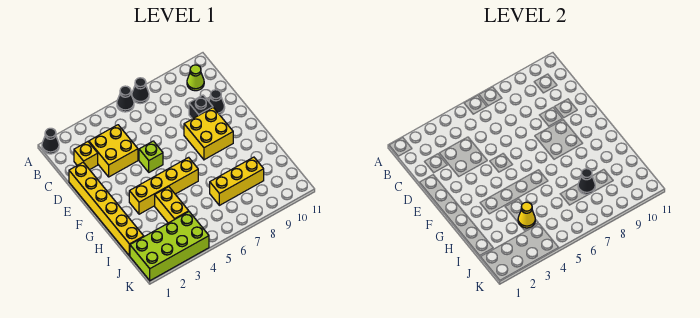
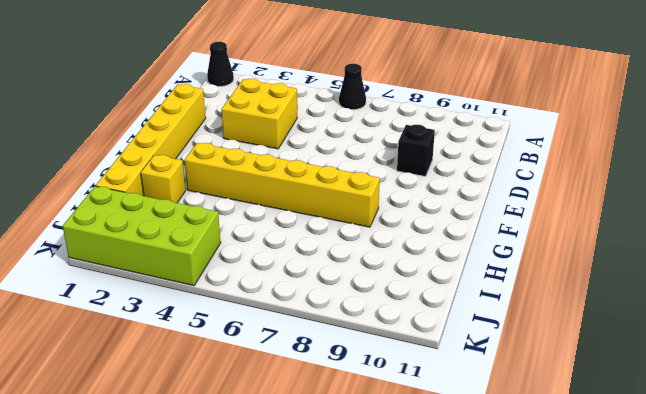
yellow 1x6 brick [185,143,380,227] -> yellow 1x4 brick [129,157,198,214]
yellow 1x1 brick [141,155,186,203] -> yellow 1x1 brick moved to [74,142,98,170]
none -> black 1x1 cone [132,78,149,104]
none -> lime 1x1 cone [187,65,204,91]
none -> black 1x1 cone [209,90,225,115]

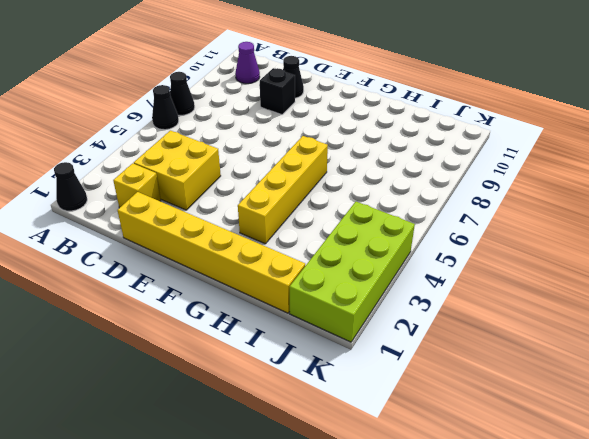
purple 1x1 cone [235,42,260,84] -> lime 1x1 cone [187,65,204,91]
none -> lime 1x1 brick [139,141,163,172]
none -> yellow 2x2 brick [184,108,233,160]
none -> yellow 1x2 brick [155,187,189,223]

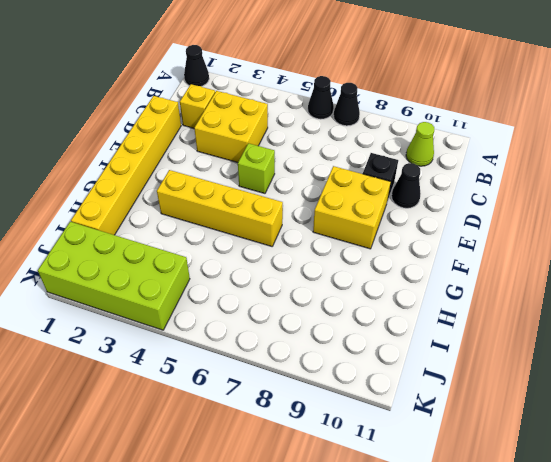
none -> yellow 1x2 brick [155,187,189,223]
none -> yellow 1x3 brick [210,157,264,205]
none -> yellow 1x1 cone [518,202,535,228]

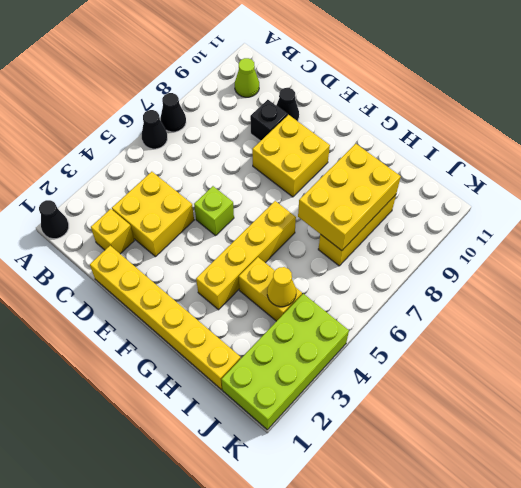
yellow 2x3 brick [298,144,401,251] -> black 1x1 cone [578,169,595,194]

